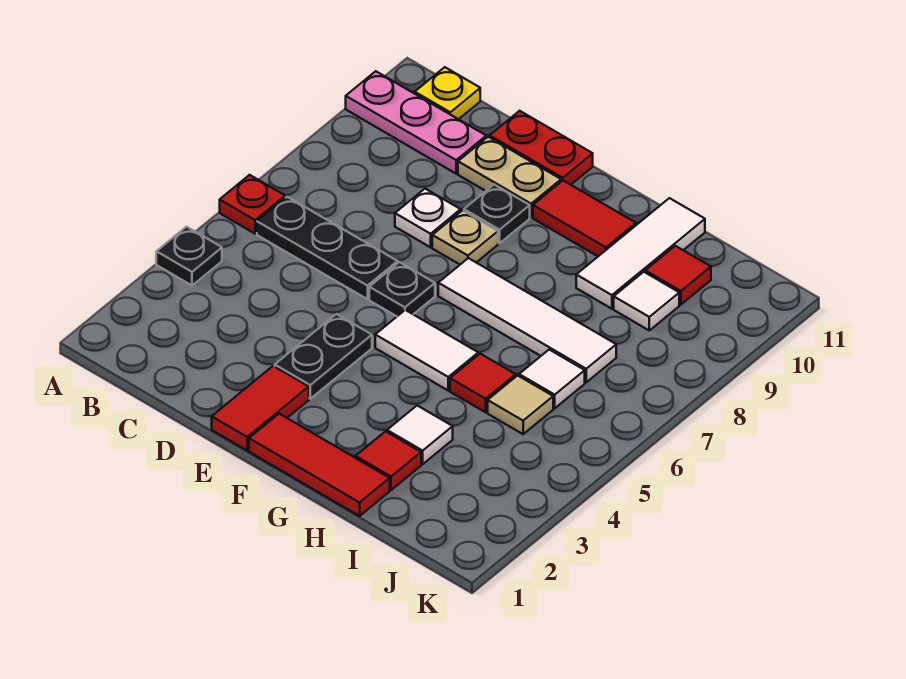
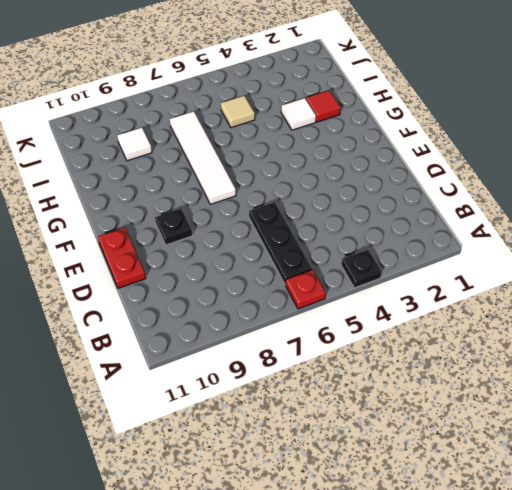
none -> pink 1x3 plate [346,71,486,174]
none -> yellow 1x1 plate [415,67,480,119]
none -> white 1x1 plate [395,189,461,247]

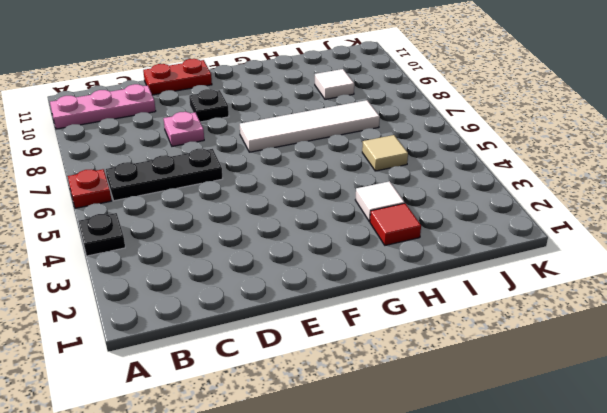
pink 1x1 plate [163,112,204,146] -> white 1x1 plate [395,189,461,247]
none -> yellow 1x1 plate [415,67,480,119]
none -> tan 1x2 plate [458,137,561,217]
none -> red 1x2 tile [212,366,309,450]

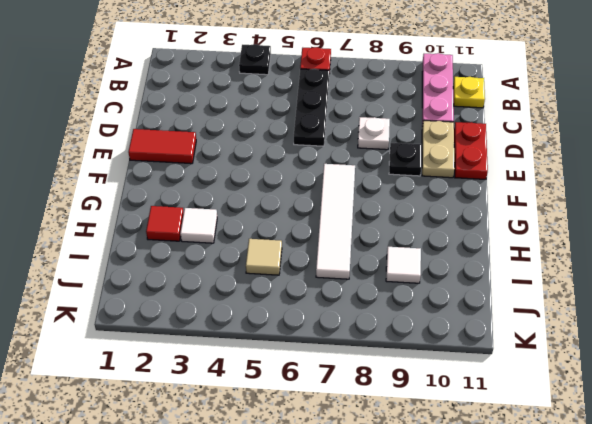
none -> black 1x2 plate [275,314,372,399]
none -> black 1x1 plate [369,262,435,316]
none -> tan 1x1 plate [432,210,498,264]

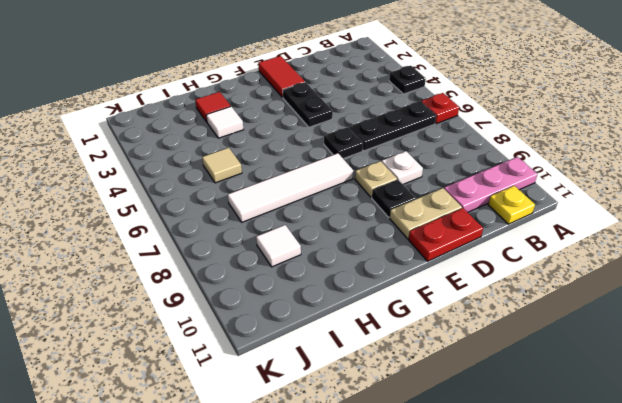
none -> red 1x3 tile [249,414,390,516]
none -> white 1x2 tile [375,310,478,390]
none -> red 1x2 tile [533,181,636,256]

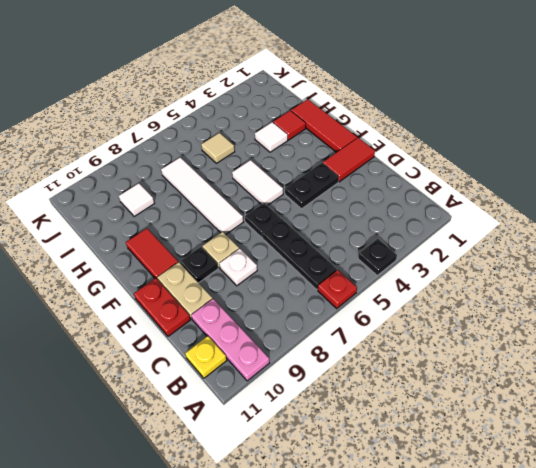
none -> red 1x1 tile [450,354,516,412]
none -> white 1x3 tile [576,198,705,309]
none -> white 1x1 tile [519,350,585,408]

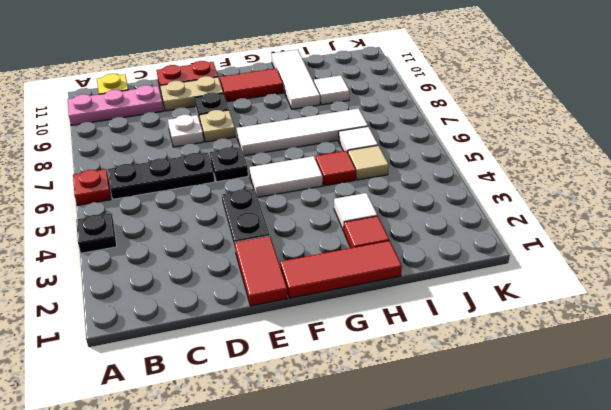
none -> red 1x1 tile [645,246,711,305]

